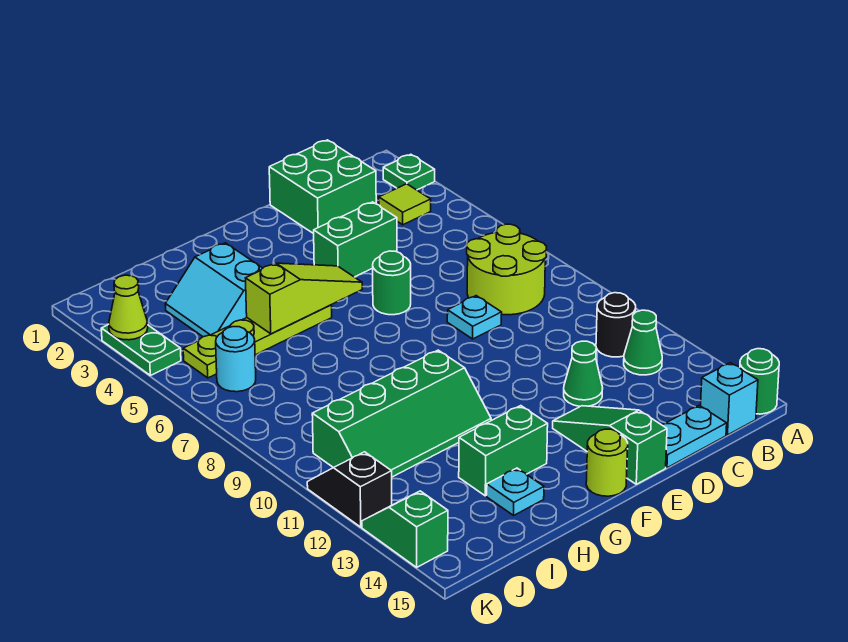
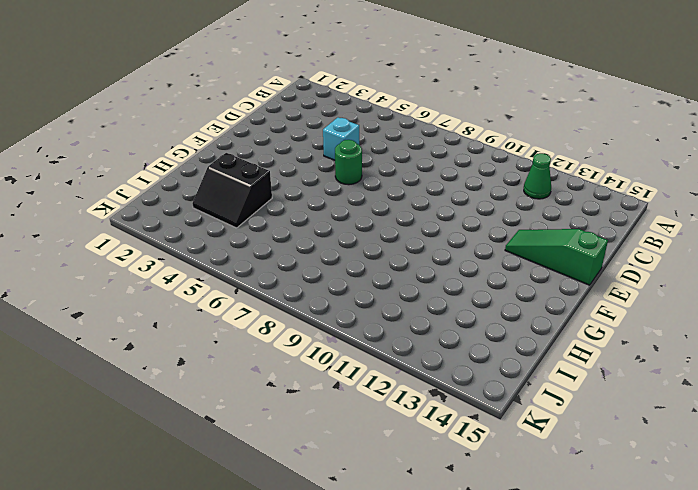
cyan 1x1 brick [323,117,359,160] -> cyan 1x1 brick moved to [701,363,758,435]
black 2x2 slope [192,153,272,228] -> cyan 2x2 slope [165,243,262,337]
none -> green 1x1 plate [383,154,435,190]
none -> green 1x1 round brick [740,349,779,414]
none -> lime 1x1 tile [379,184,431,225]

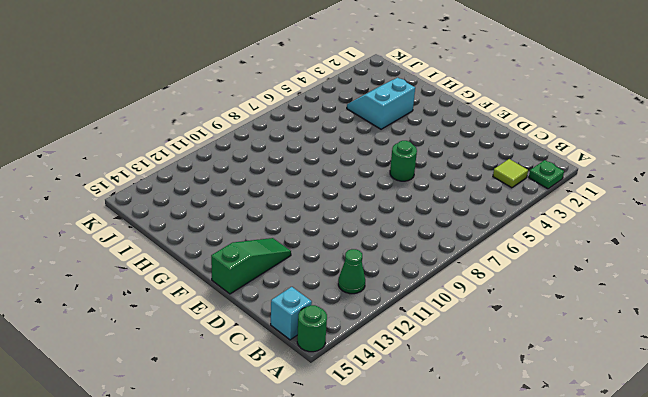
none -> lime 2x2 round brick [467,224,547,315]
none -> black 1x1 round brick [596,293,636,357]
none -> green 2x2 brick [269,140,376,234]

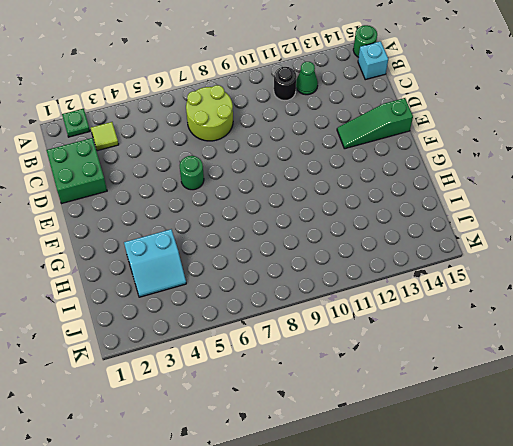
none -> cyan 1x2 plate [662,405,727,468]
none -> green 1x2 brick [314,202,397,277]
none -> cyan 1x1 plate [447,296,502,339]

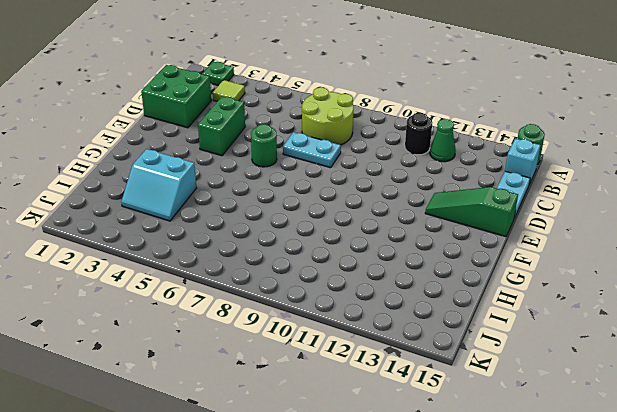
cyan 1x2 plate [283,132,341,168] -> cyan 1x1 plate [447,296,502,339]
none -> green 1x1 cone [564,341,603,406]
none -> lime 1x1 round brick [586,429,628,496]
none -> lime 1x4 plate [183,305,332,378]

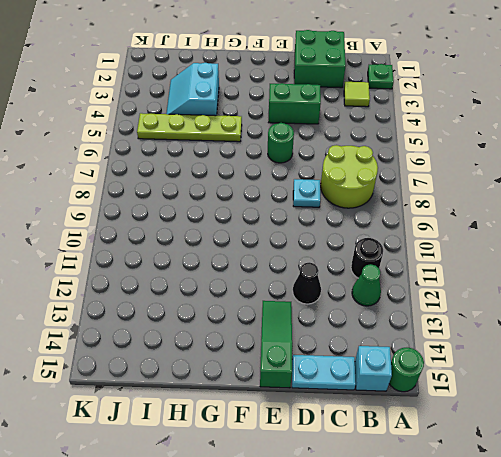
black 1x1 cone [293,262,321,304] -> green 1x1 cone [564,341,603,406]
none -> lime 1x1 round brick [586,429,628,496]
none -> green 2x4 slope [312,350,491,477]
none -> green 1x2 brick [459,406,548,496]

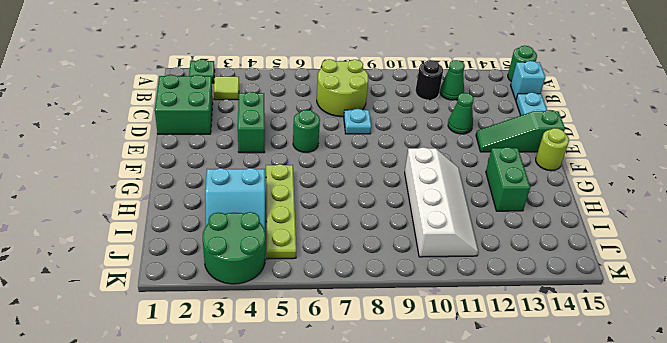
white 2x4 slope [405,147,478,257] -> green 2x4 slope [312,350,491,477]
green 2x2 round brick [203,212,265,284] -> green 1x2 plate [101,325,181,375]
none -> cyan 1x1 plate [487,468,544,515]
none -> cyan 1x1 round brick [216,327,256,392]
none -> black 1x2 slope [307,452,392,527]

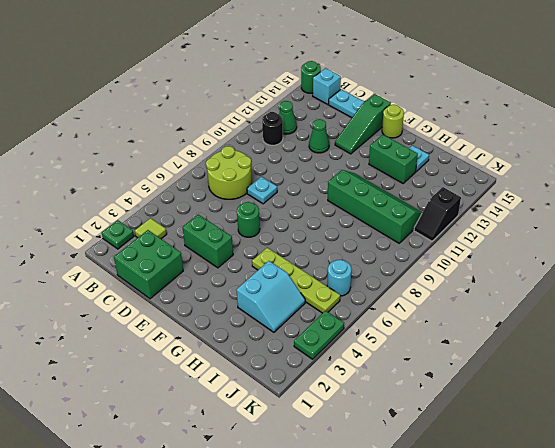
none -> green 1x2 slope [362,491,448,567]
none -> lime 1x3 slope [245,263,362,334]
none -> lime 1x1 cone [109,275,148,340]

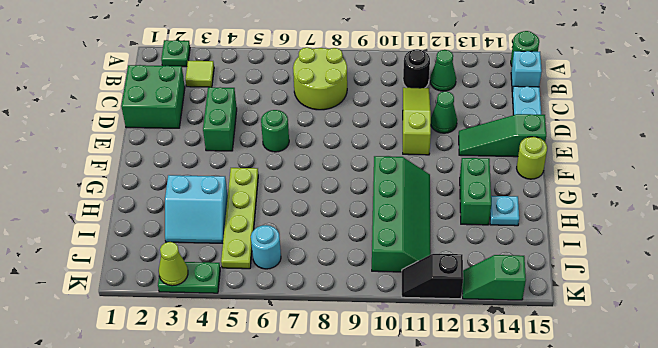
lime 1x3 slope [403,88,431,155] -> lime 1x3 slope moved to [245,263,362,334]
none -> cyan 1x1 plate [447,296,502,339]

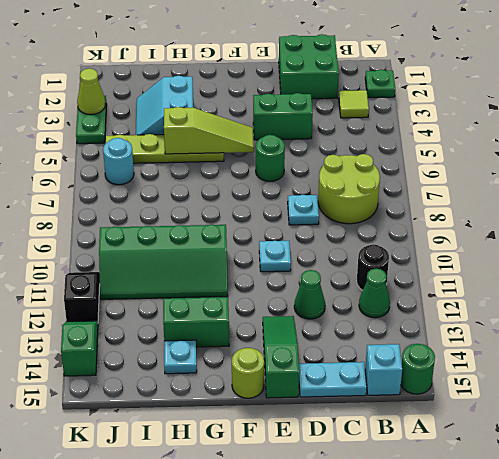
cyan 1x1 plate [259,241,291,272] -> none

